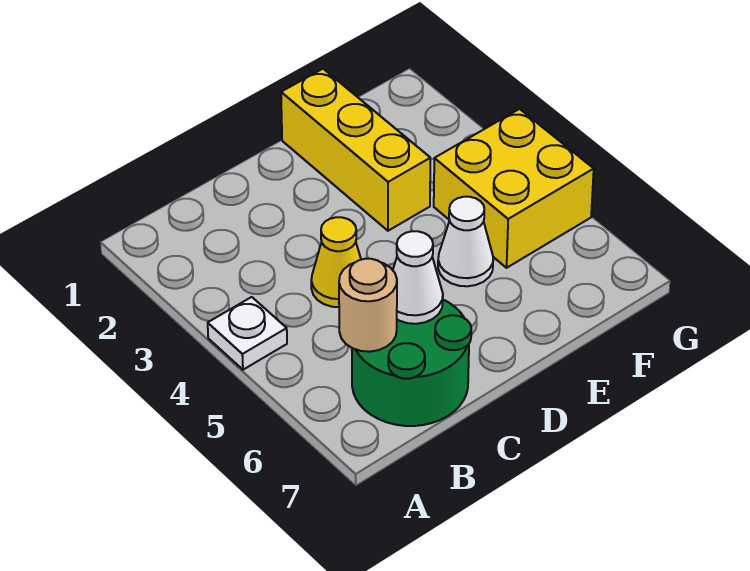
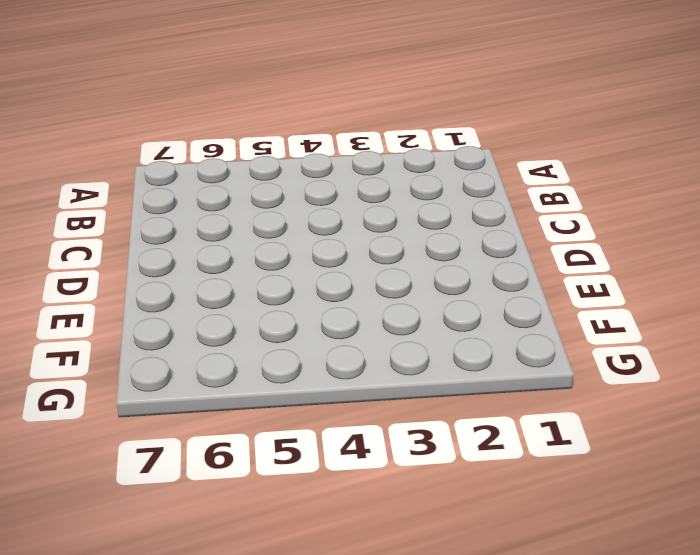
none -> white 1x1 plate [208,297,287,370]
none -> green 2x2 round brick [352,300,471,426]

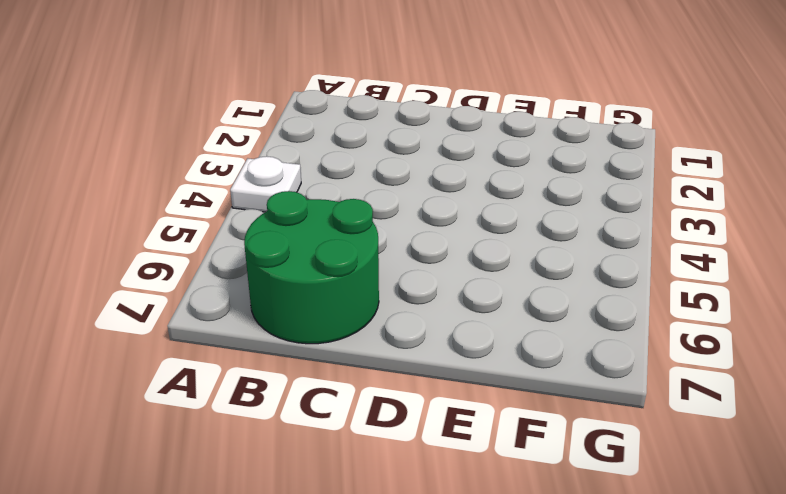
none -> yellow 1x1 cone [311,217,361,307]
none -> yellow 1x3 brick [281,69,430,231]

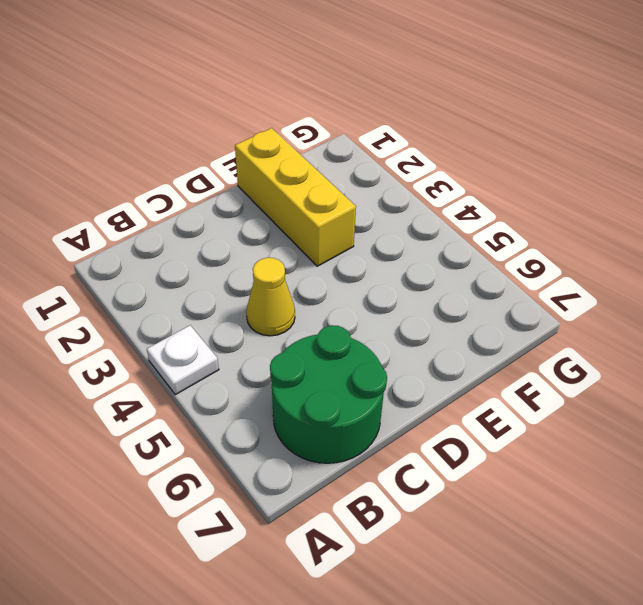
none -> white 1x1 cone [438,197,493,286]
none -> yellow 2x2 brick [434,109,594,268]

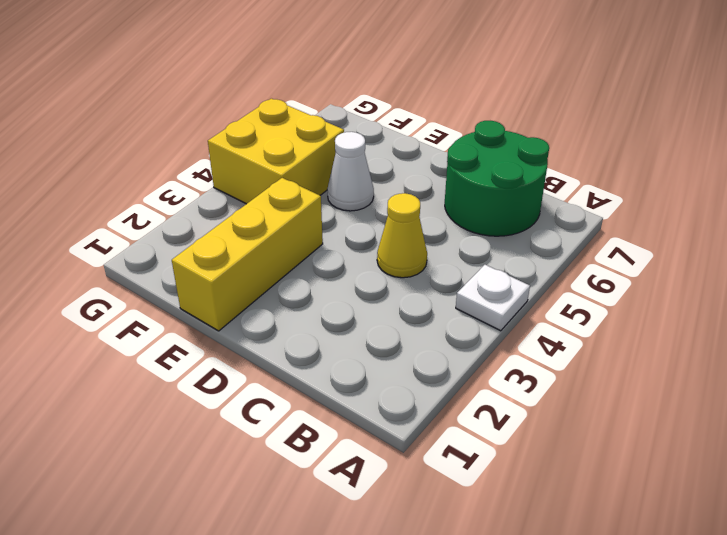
none -> tan 1x1 round brick [339,259,397,352]
none -> white 1x1 cone [393,231,443,324]

